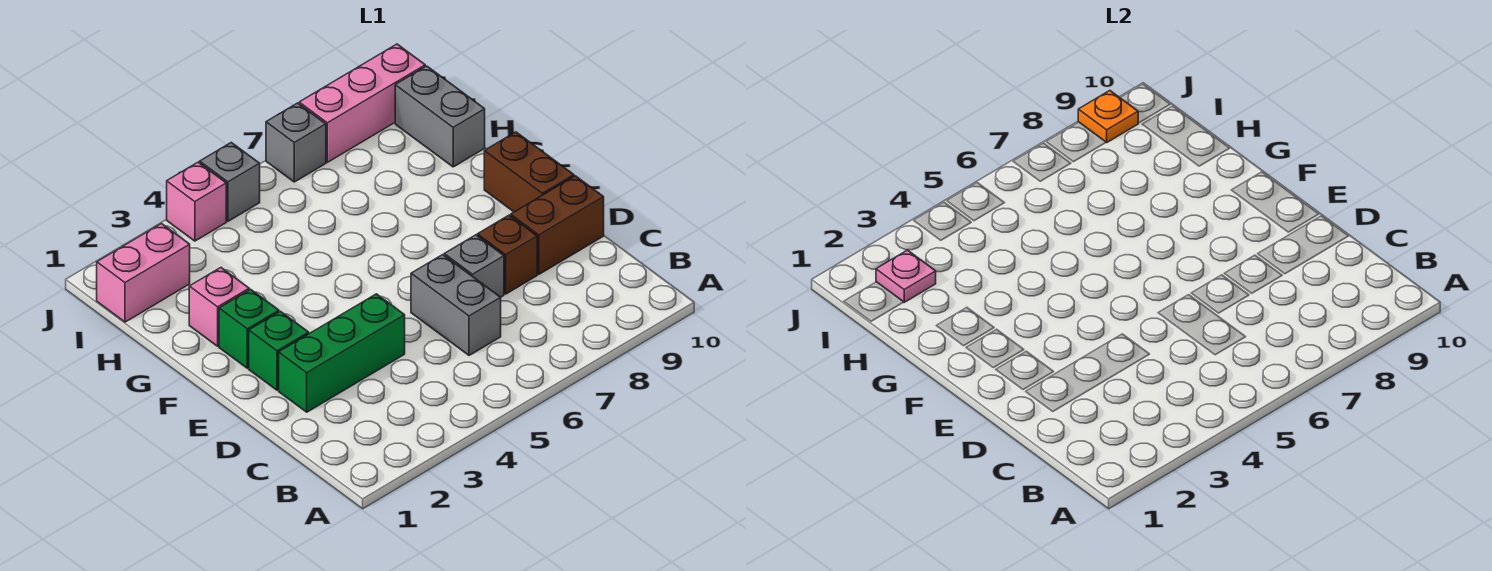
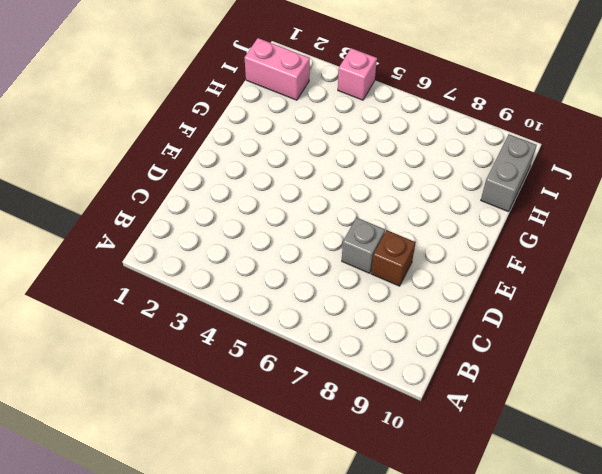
none -> grey 1x2 brick [411,255,501,355]
none -> green 1x3 brick [279,294,405,412]
none -> brown 1x2 brick [511,176,604,274]

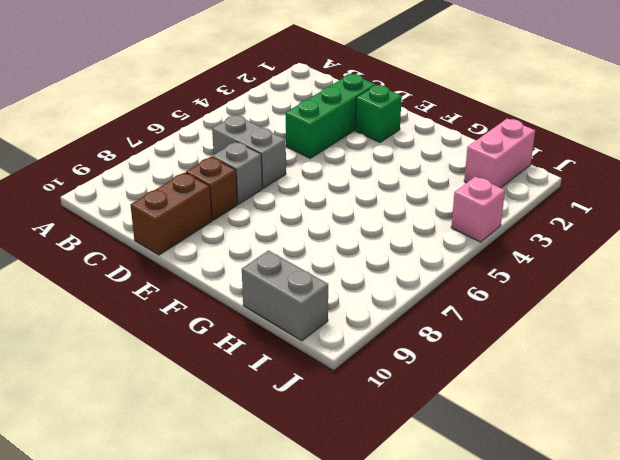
none -> brown 1x2 brick [484,132,574,212]
none -> green 1x1 brick [219,289,279,368]
none -> pink 1x1 brick [189,268,249,346]

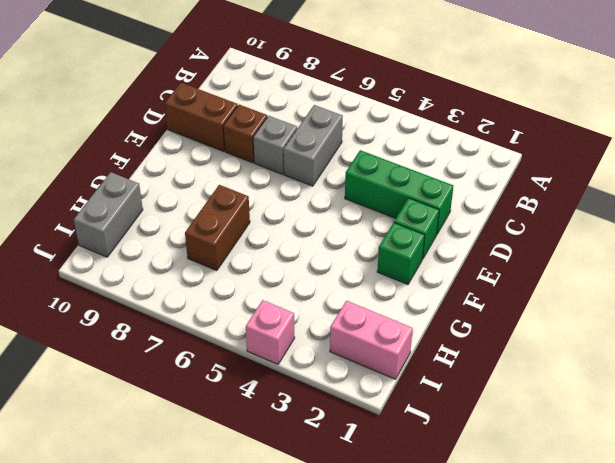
brown 1x2 brick [185,185,250,271] -> brown 1x2 brick moved to [484,132,574,212]
none -> pink 1x1 brick [189,268,249,346]
none -> grey 1x1 brick [200,143,260,221]
none -> grey 1x1 brick [266,103,326,182]

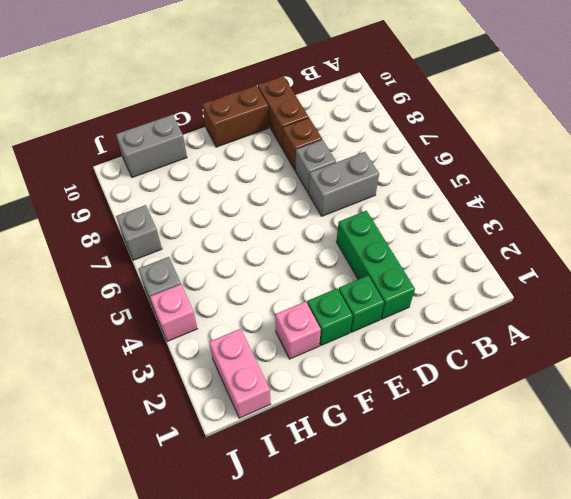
none -> pink 1x3 brick [299,44,425,162]
none -> pink 1x1 plate [876,250,936,302]
none -> orange 1x1 plate [1078,91,1138,143]

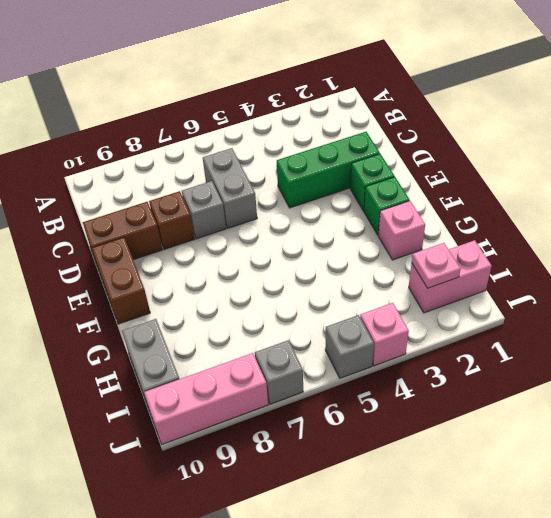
none -> orange 1x1 plate [1078,91,1138,143]

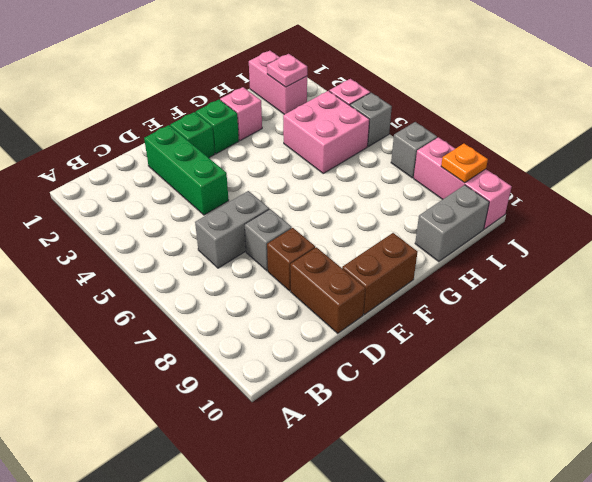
pink 2x2 brick [283,91,370,173] -> none

